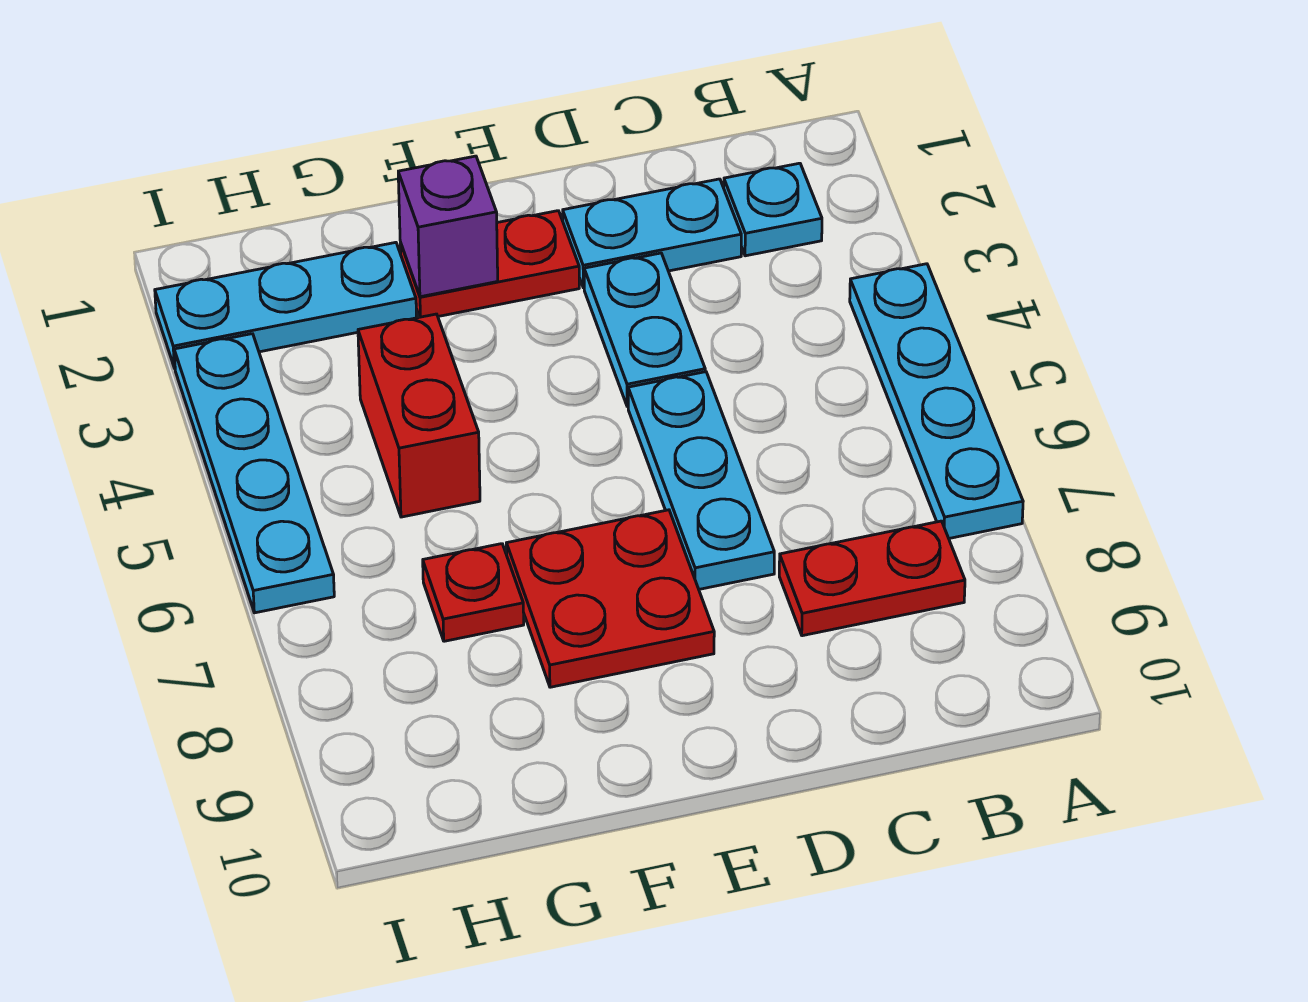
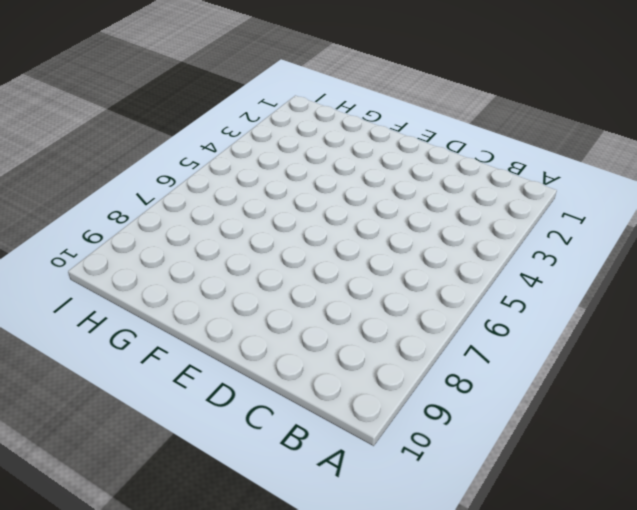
none -> cyan 1x4 plate [850,264,1023,538]
none -> cyan 1x1 plate [724,163,822,256]
none -> red 1x2 plate [779,521,965,636]

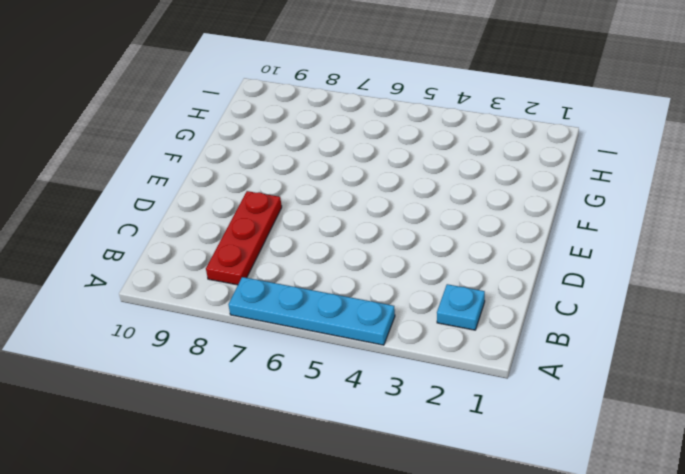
red 1x3 plate [206,191,282,285] -> red 1x2 plate [779,521,965,636]
none -> cyan 1x2 plate [563,179,741,288]
none -> cyan 1x2 plate [584,253,705,407]
none -> cyan 1x3 plate [628,372,774,589]

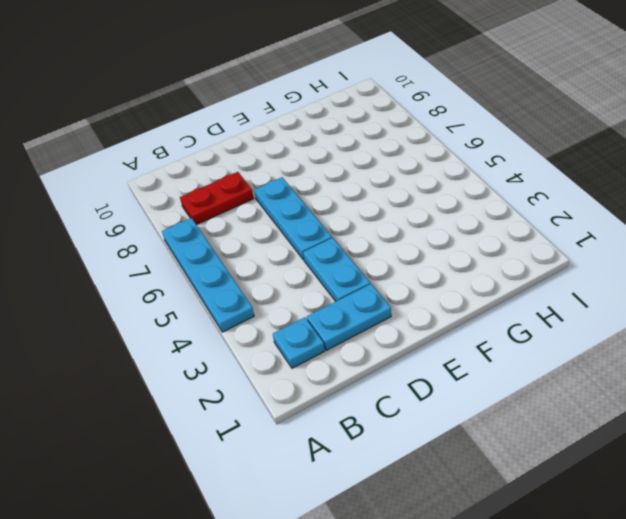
none -> red 1x2 plate [400,211,579,317]
none -> red 2x2 plate [506,510,714,687]
none -> cyan 1x3 plate [155,242,417,368]

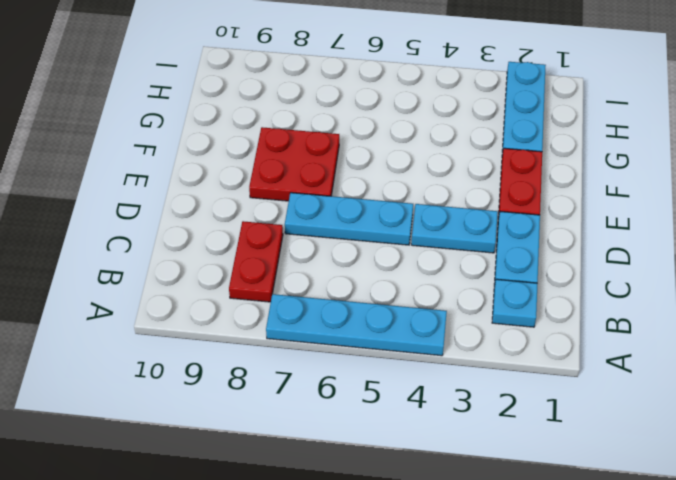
none -> red 1x2 brick [358,314,480,517]
none -> red 1x1 plate [423,544,524,641]
none -> cyan 1x4 plate [174,334,334,613]

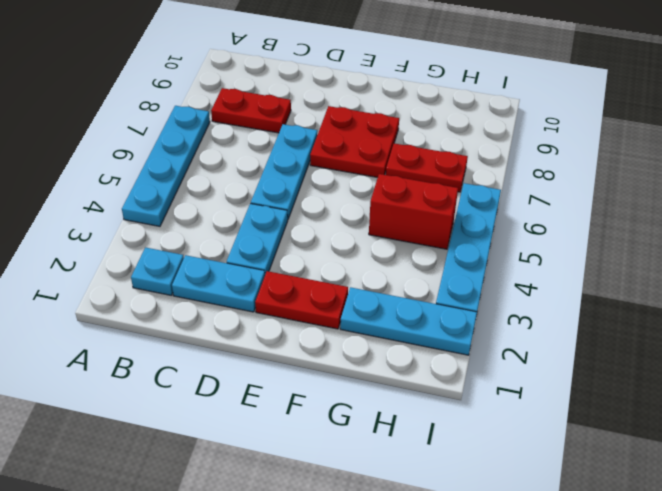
red 1x2 brick [369,174,458,249] -> red 1x2 brick turned to [358,314,480,517]
red 1x2 plate [386,143,468,192] -> red 1x1 plate [423,544,524,641]
none -> purple 1x1 brick [398,156,498,297]

